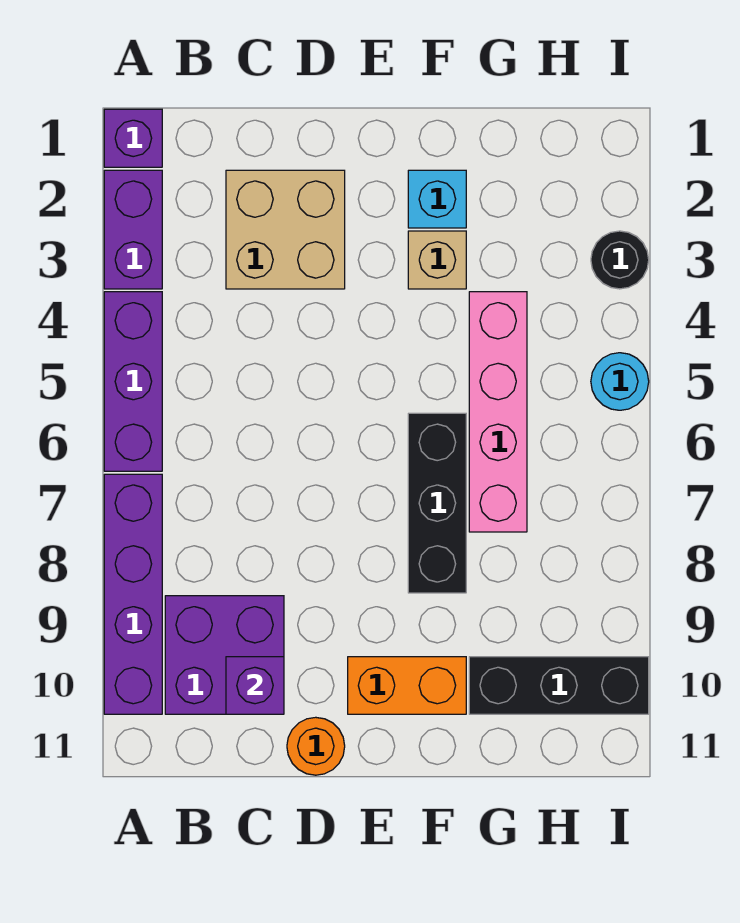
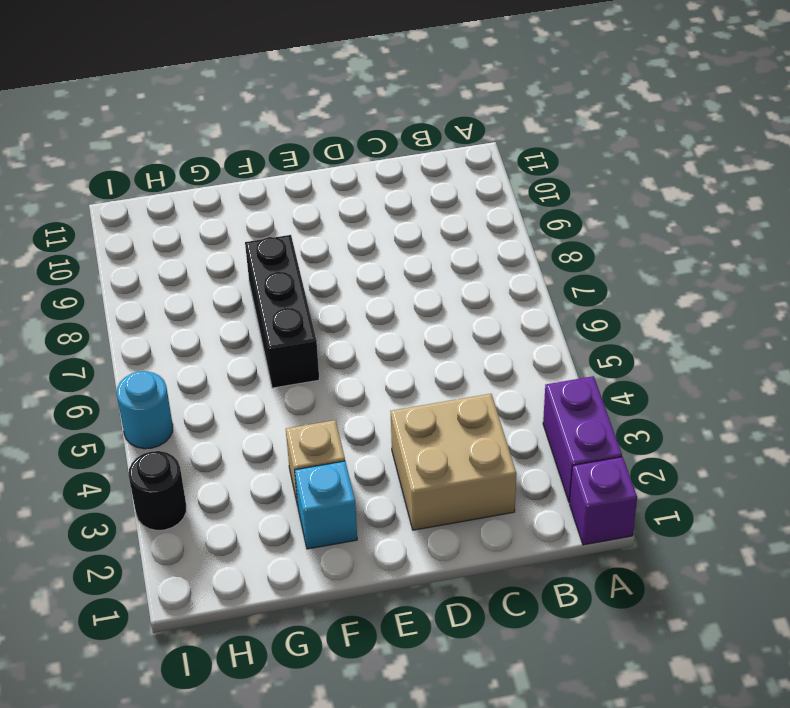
none -> purple 1x3 brick [104,292,162,471]
none -> purple 1x4 brick [104,474,162,714]
none -> purple 2x2 brick [165,596,284,714]

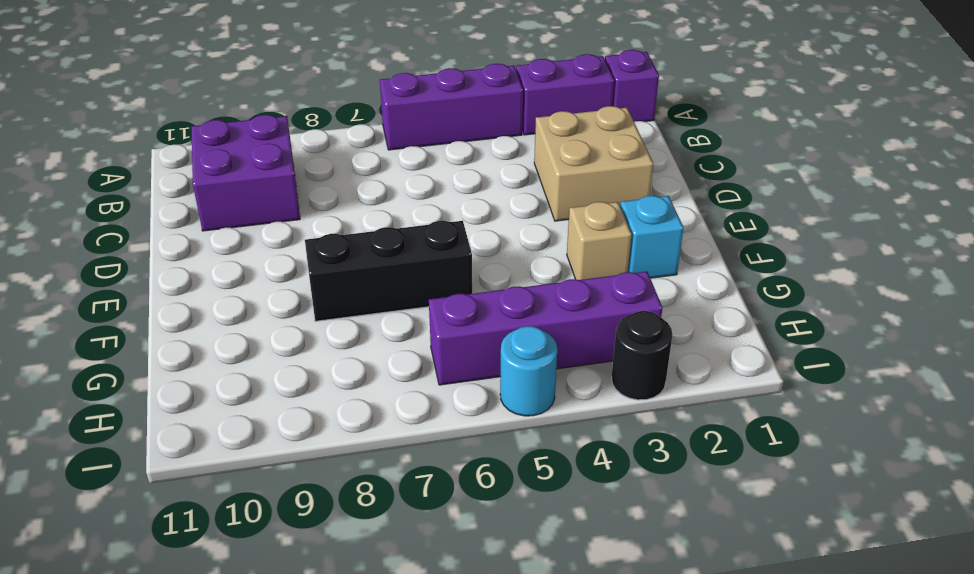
purple 1x4 brick [429,271,662,385] -> purple 1x4 brick moved to [104,474,162,714]
none -> orange 1x1 round brick [287,717,345,775]
none -> orange 1x2 brick [348,657,466,714]
none -> pink 1x4 brick [469,292,527,532]

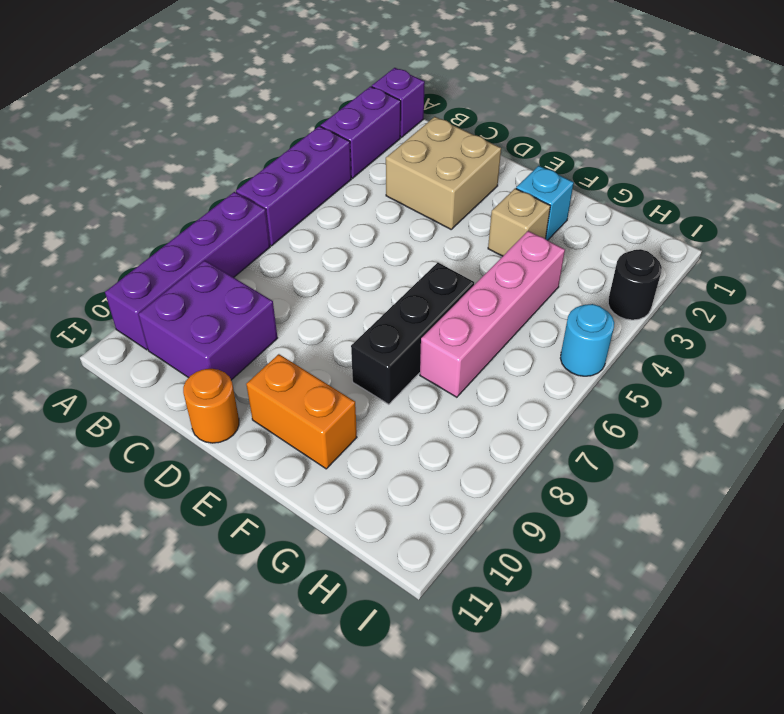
none -> black 1x3 brick [469,657,649,714]
none -> purple 1x1 brick [226,657,284,714]

